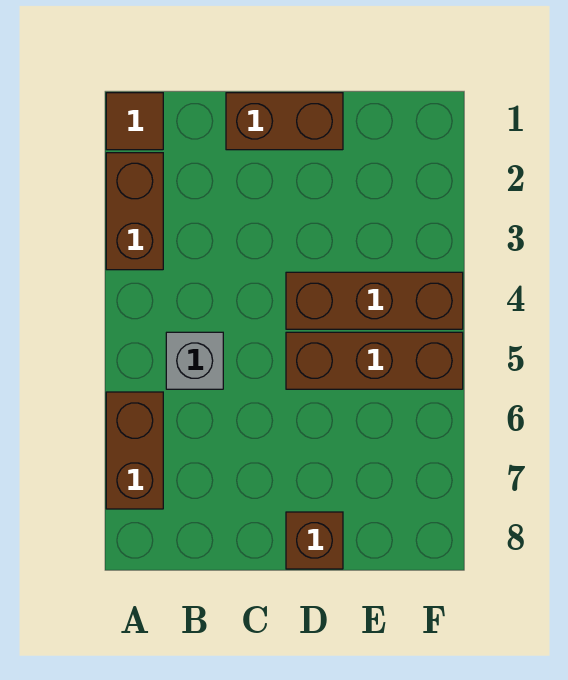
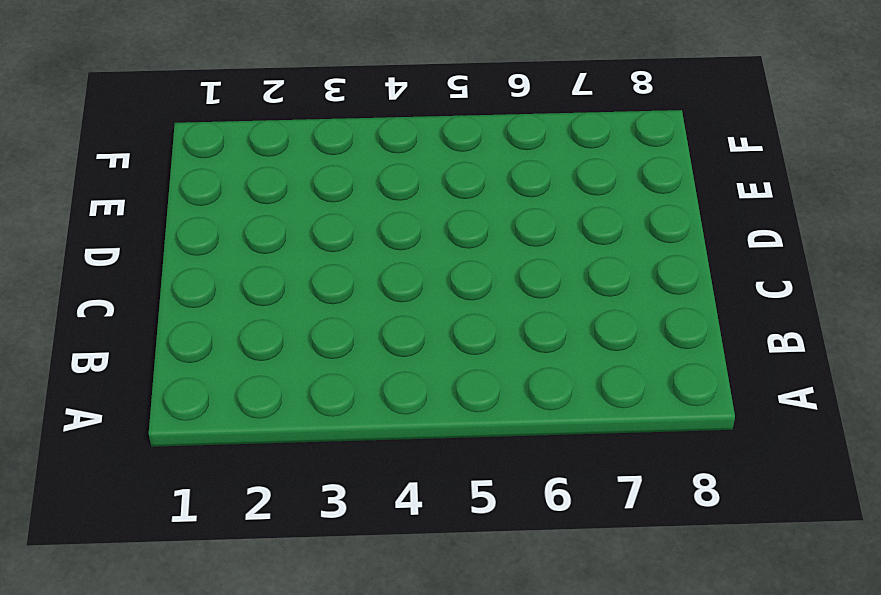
none -> brown 1x1 tile [106,93,163,150]
none -> brown 1x2 brick [106,153,163,270]

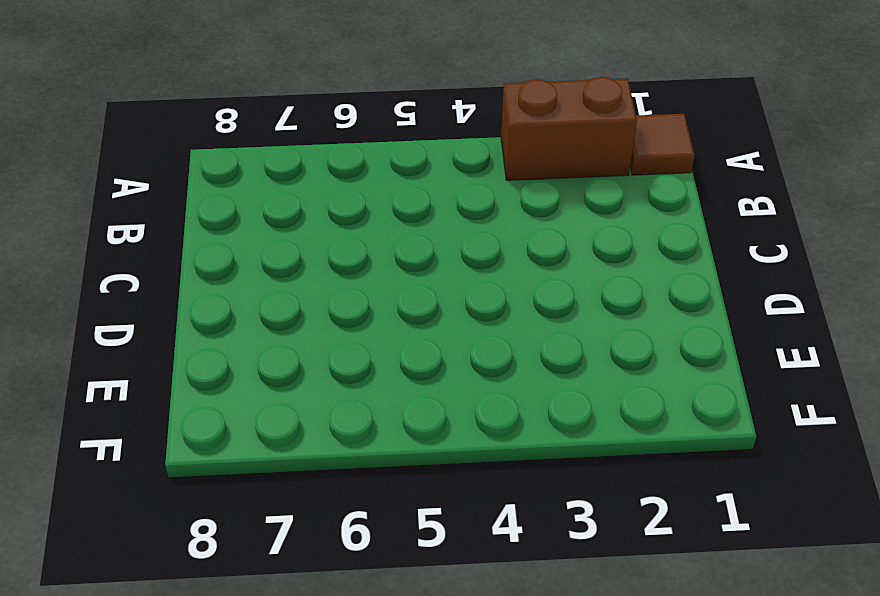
none -> brown 1x2 brick [106,392,163,509]
none -> grey 1x1 brick [166,332,223,389]

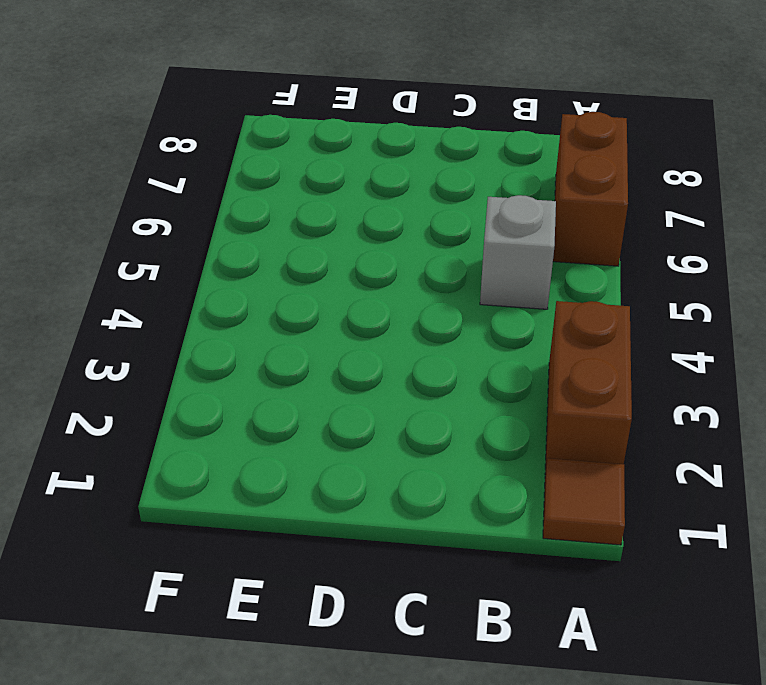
none -> brown 1x2 brick [226,93,343,150]
none -> brown 1x3 brick [286,272,463,329]

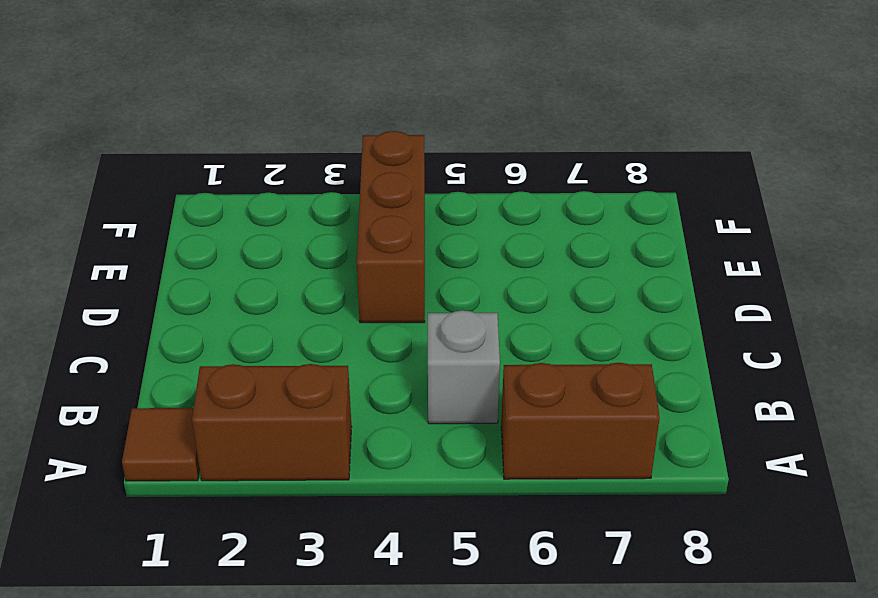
none -> brown 1x2 brick [226,93,343,150]
none -> brown 1x3 brick [286,332,463,389]

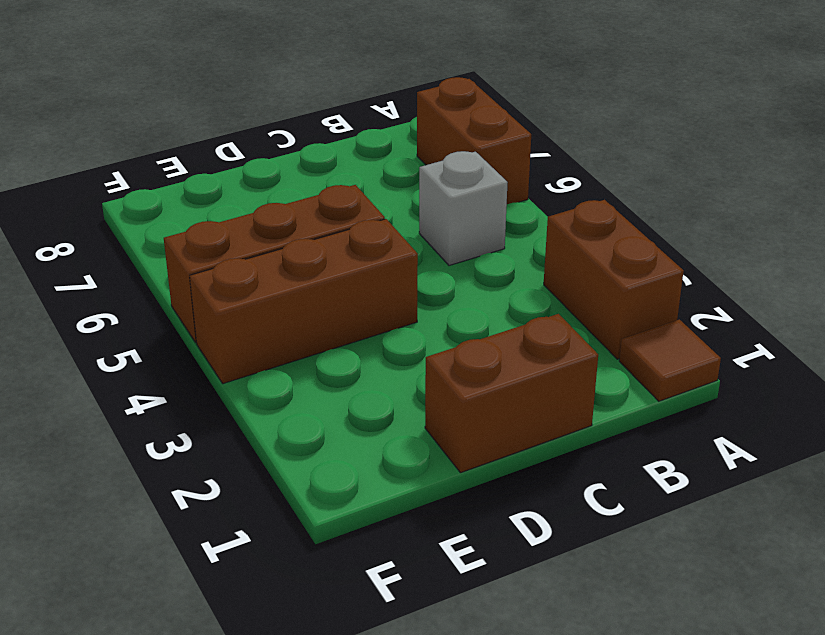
none -> brown 1x1 brick [286,512,343,569]

